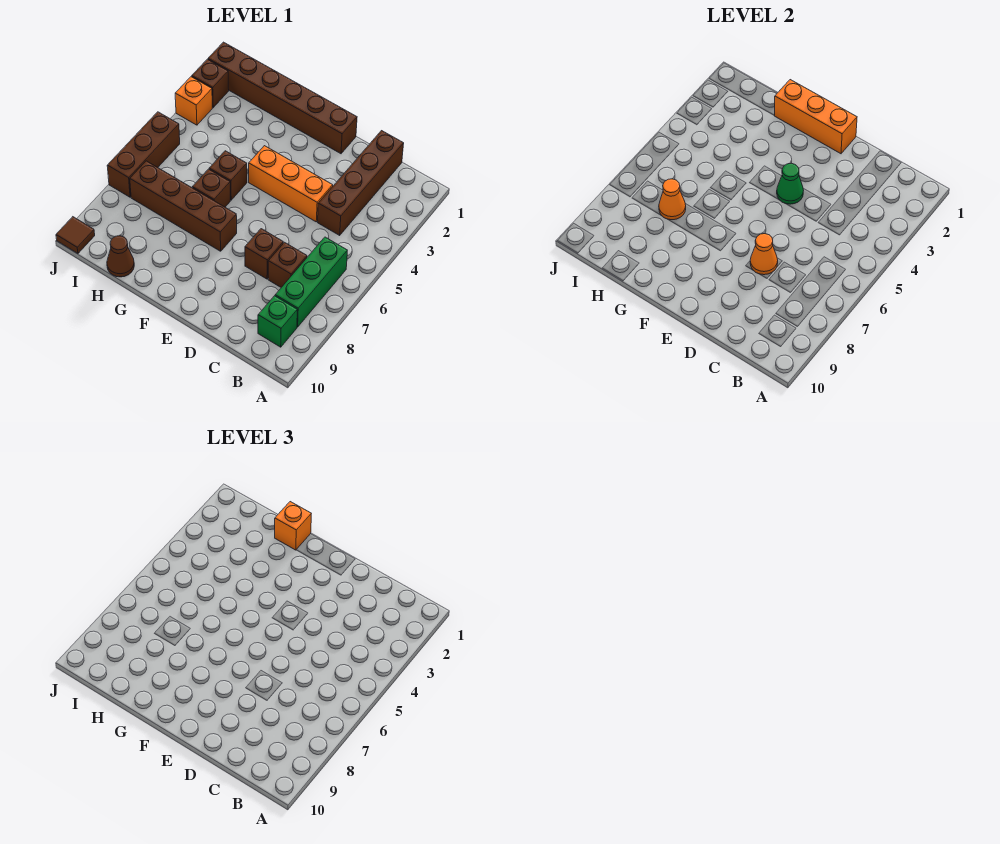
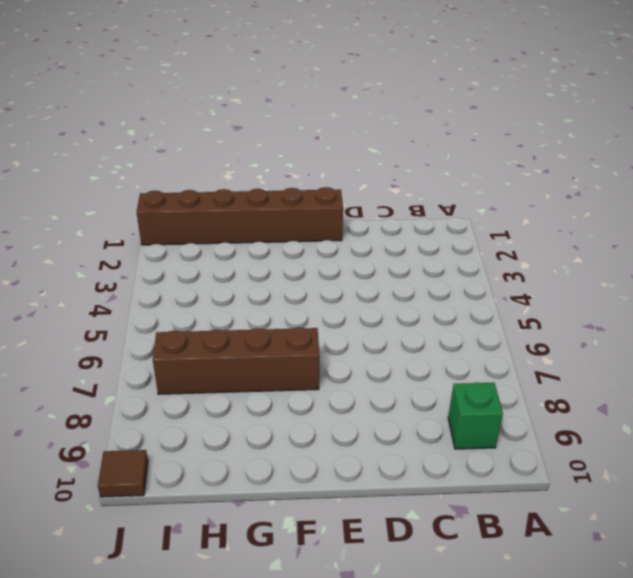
none -> green 1x3 brick [275,237,347,327]
none -> brown 1x4 brick [318,131,404,235]
none -> brown 1x1 brick [268,242,307,287]

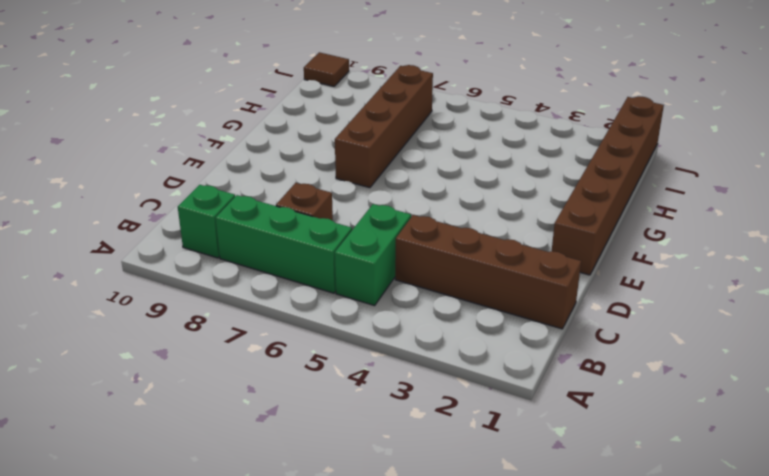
green 1x2 brick [335,204,411,306] -> none
none -> orange 1x3 brick [249,146,333,222]
none -> brown 1x1 brick [245,229,283,279]
none -> brown 1x1 brick [209,151,247,200]

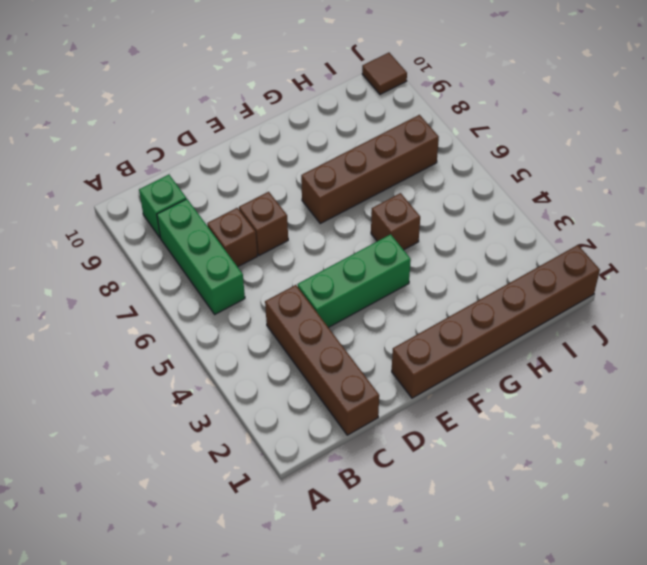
green 1x3 brick [297,234,411,328] -> orange 1x3 brick [249,146,333,222]
none -> brown 1x1 brick [192,169,230,207]
none -> brown 1x1 cone [107,236,134,277]
none -> brown 1x1 brick [192,59,229,108]

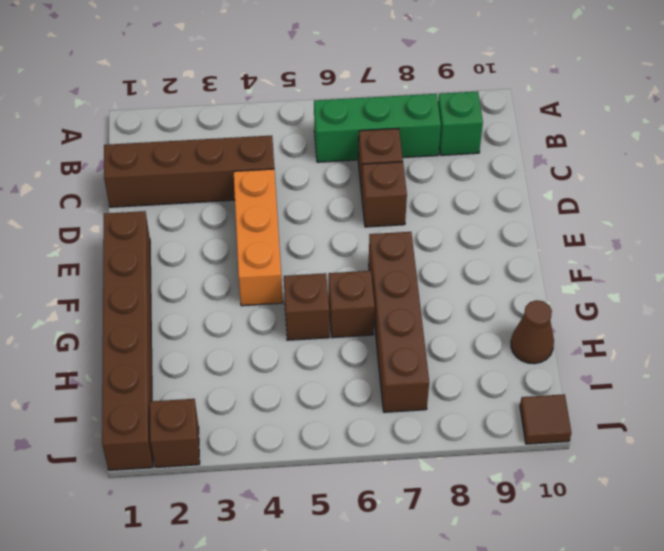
none -> orange 1x1 brick [175,77,212,125]
none -> brown 1x3 brick [107,112,180,197]
none -> orange 1x1 cone [750,234,778,275]

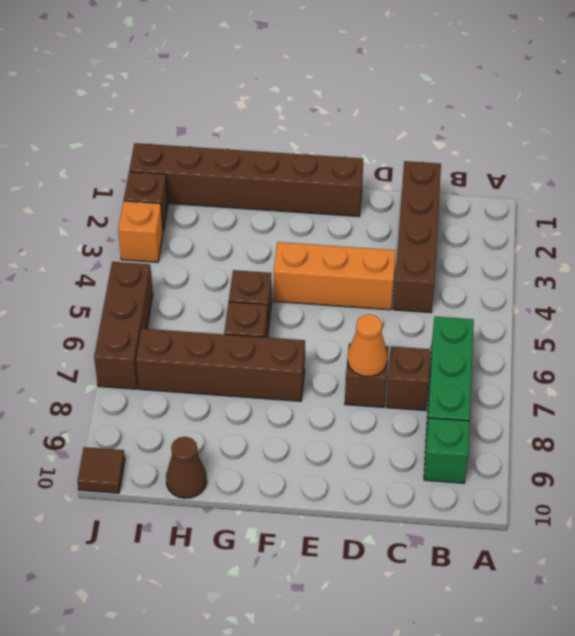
none -> orange 1x3 brick [775,80,857,154]
none -> green 1x1 cone [777,163,803,204]
none -> orange 1x1 cone [659,179,686,220]

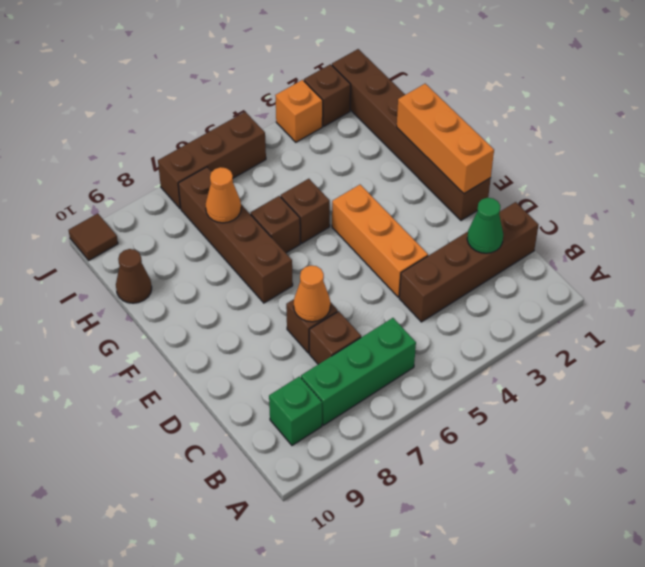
green 1x1 cone [467,198,503,253] -> green 1x1 cone moved to [777,163,803,204]
none -> orange 1x1 brick [275,502,311,550]

